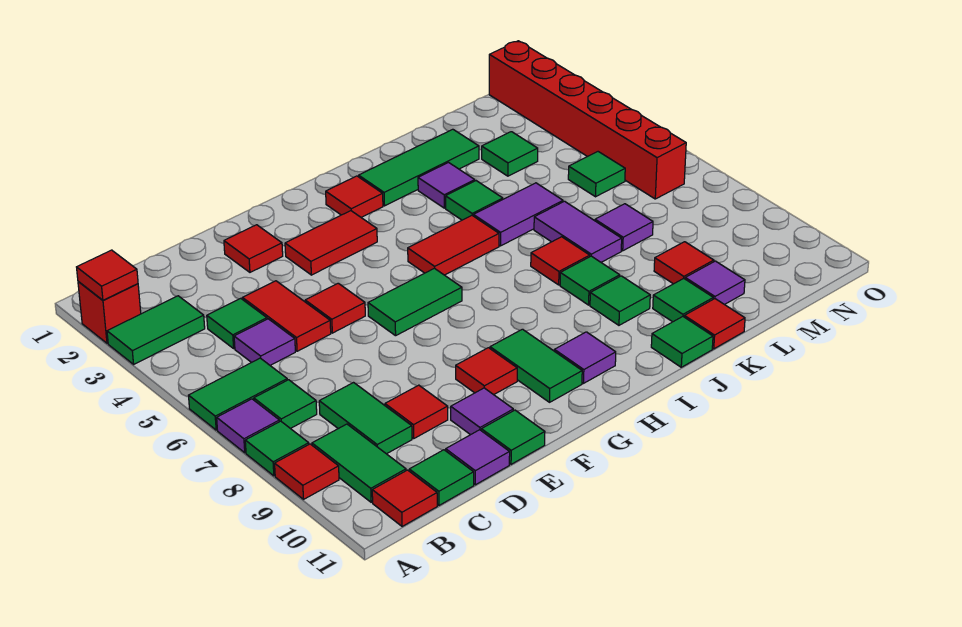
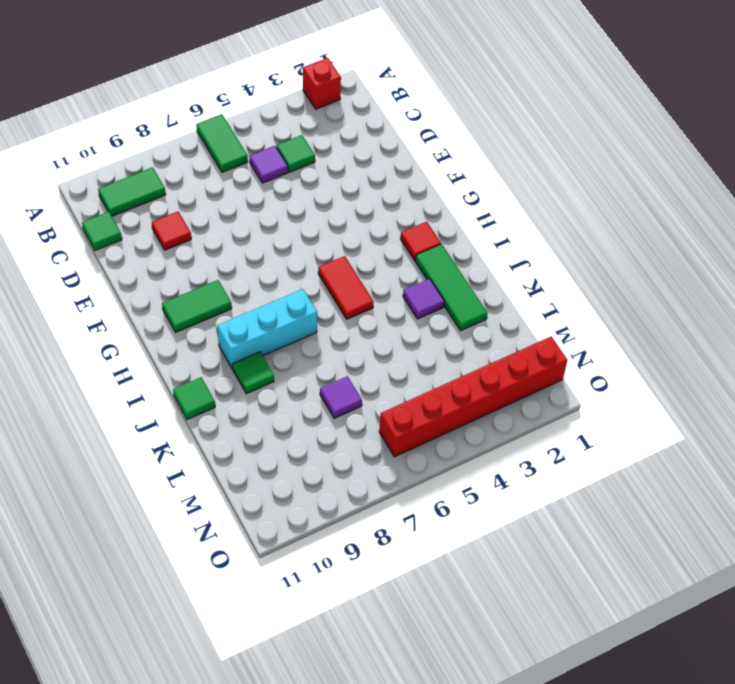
cyan 1x3 brick [217,289,317,369] -> none
none -> green 1x2 tile [107,296,205,364]
none -> purple 1x1 tile [217,399,279,453]
none -> green 1x1 tile [245,421,309,476]
none -> red 1x1 tile [275,444,339,499]

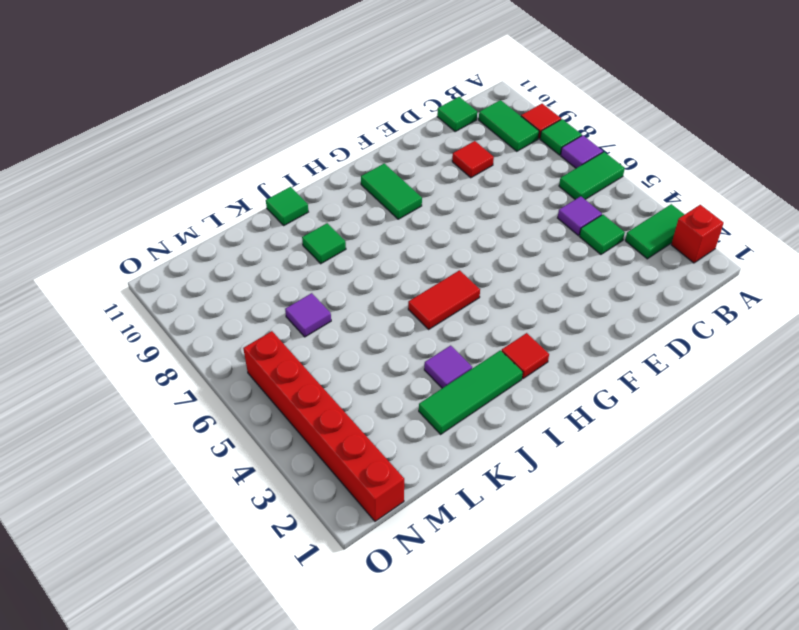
none -> green 1x1 tile [254,380,317,429]
none -> red 1x1 tile [372,470,437,527]
none -> green 1x2 tile [319,383,412,454]
none -> red 1x2 tile [243,281,331,351]

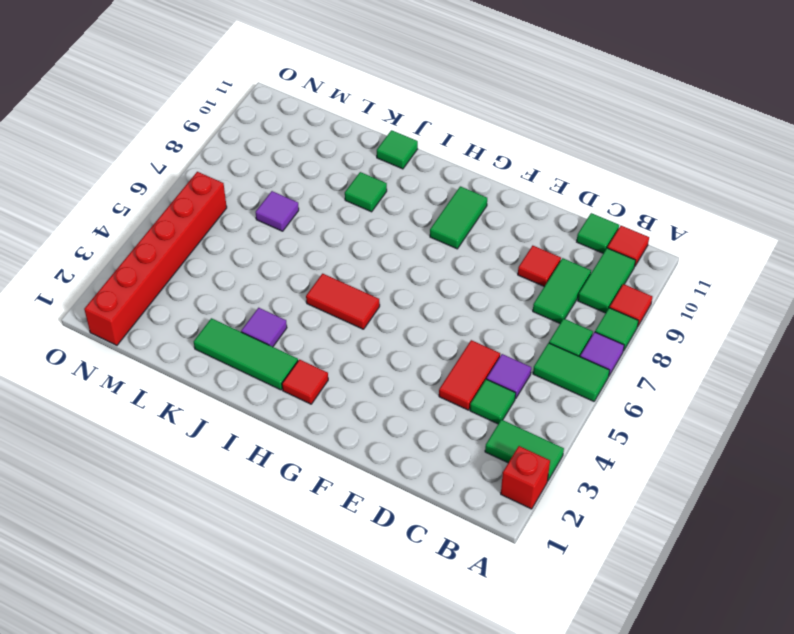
none -> purple 1x1 tile [446,430,510,485]
none -> red 1x1 tile [224,225,283,272]
none -> red 1x1 tile [305,283,365,333]
none -> purple 1x1 tile [451,388,513,435]

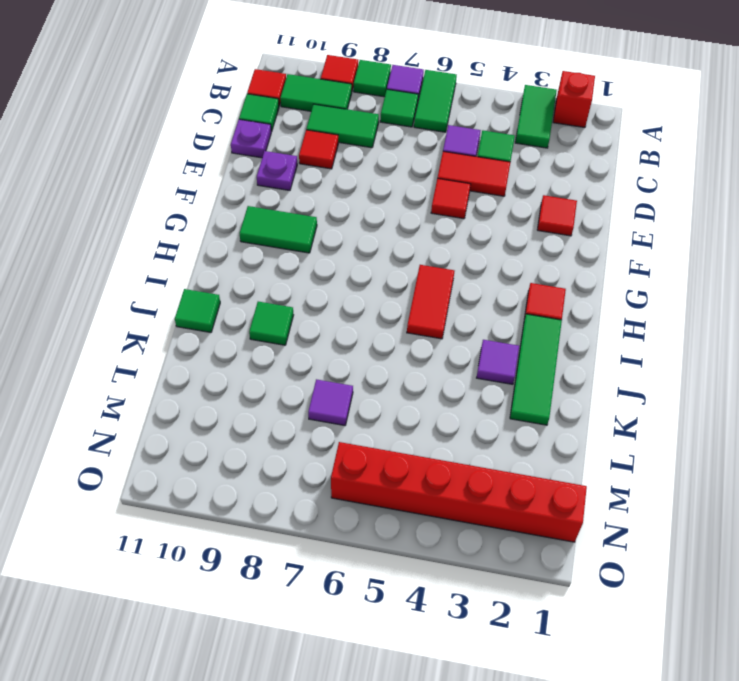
purple 1x1 plate [231,119,271,158] -> purple 1x1 tile [446,430,510,485]
purple 1x1 plate [257,151,297,190] -> purple 1x1 tile [451,388,513,435]
none -> green 1x1 tile [481,410,545,464]
none -> red 1x2 tile [285,211,377,275]
none -> green 1x2 tile [368,268,462,336]
none -> red 1x1 tile [456,348,517,395]

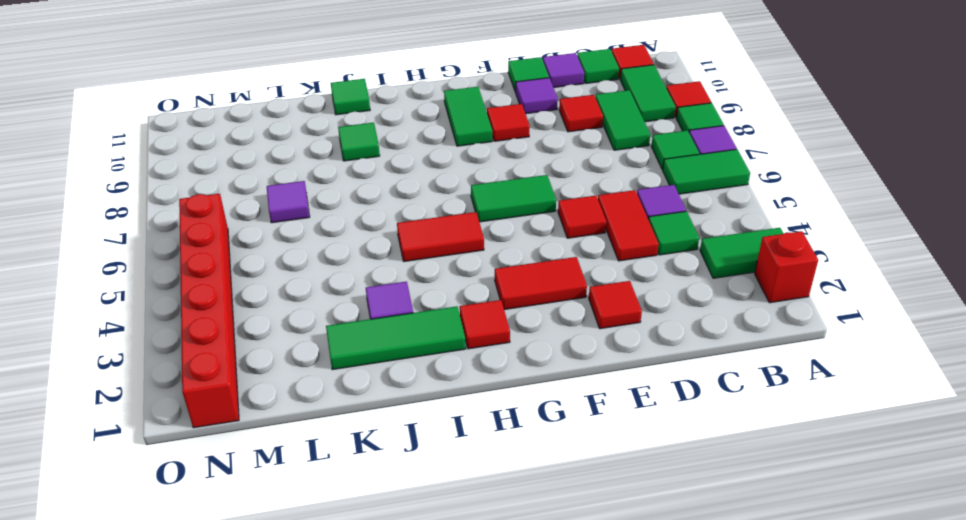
none -> purple 1x1 tile [554,332,616,383]
none -> green 1x1 tile [446,181,503,220]
none -> purple 1x2 tile [474,183,563,246]
none -> red 1x1 tile [531,237,590,285]

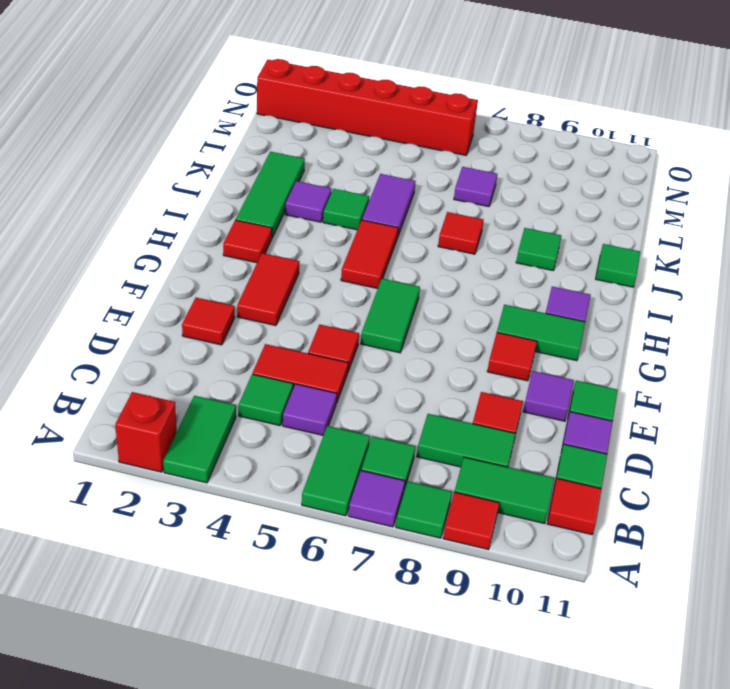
none -> green 1x1 tile [560,256,620,305]
none -> purple 1x2 tile [534,201,622,262]
none -> green 1x1 tile [653,278,713,322]
none -> red 1x1 tile [684,299,745,349]

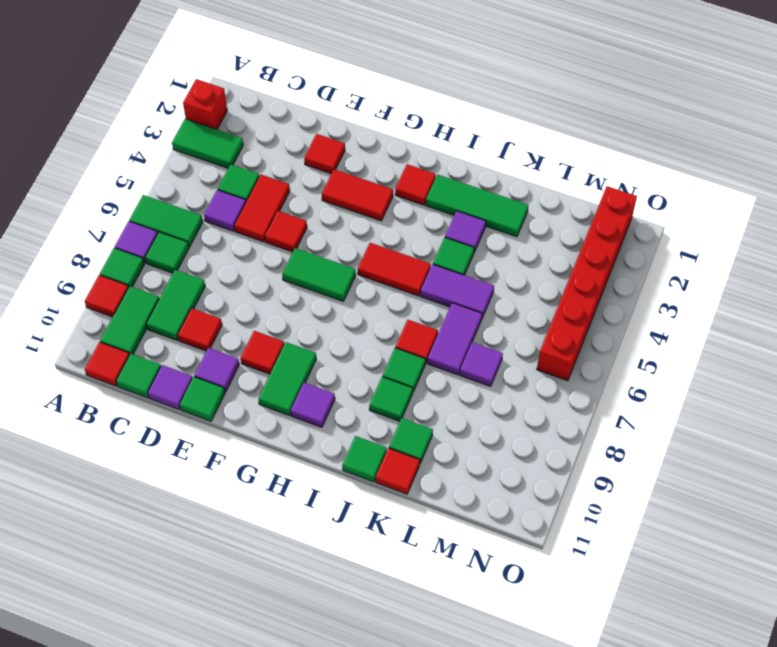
none -> green 1x1 tile [482,132,538,176]
none -> red 1x1 tile [654,242,714,284]
none -> purple 1x1 tile [685,261,745,305]
none -> green 1x1 tile [568,152,625,197]

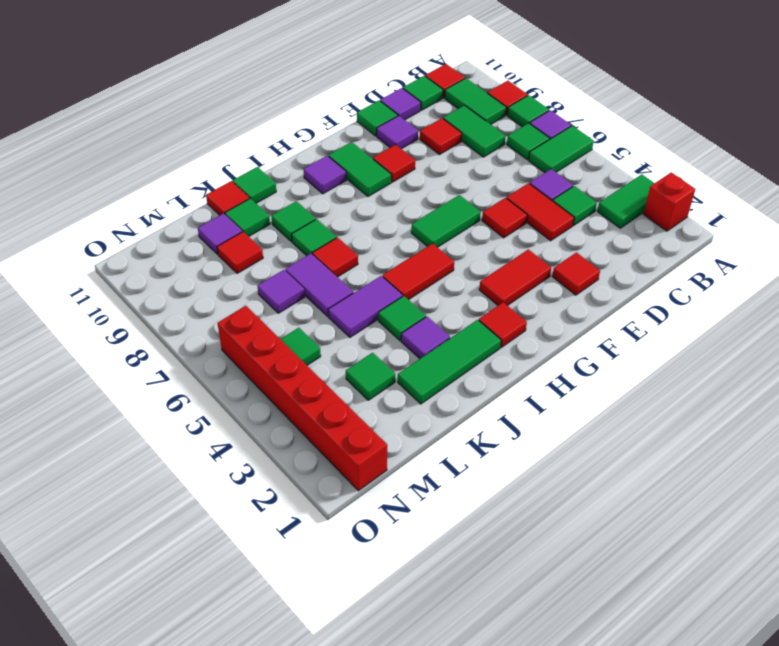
none -> red 1x1 tile [77,250,138,300]

